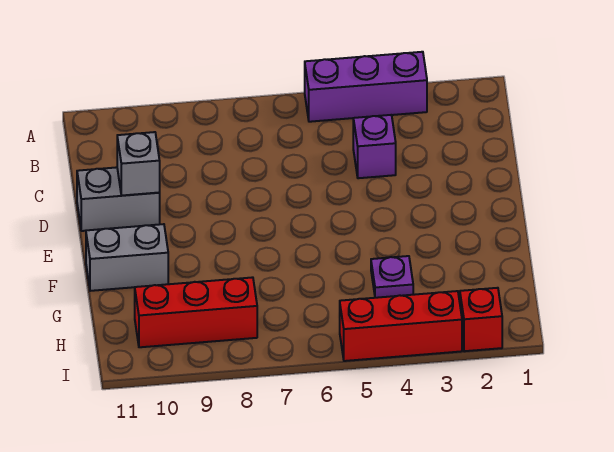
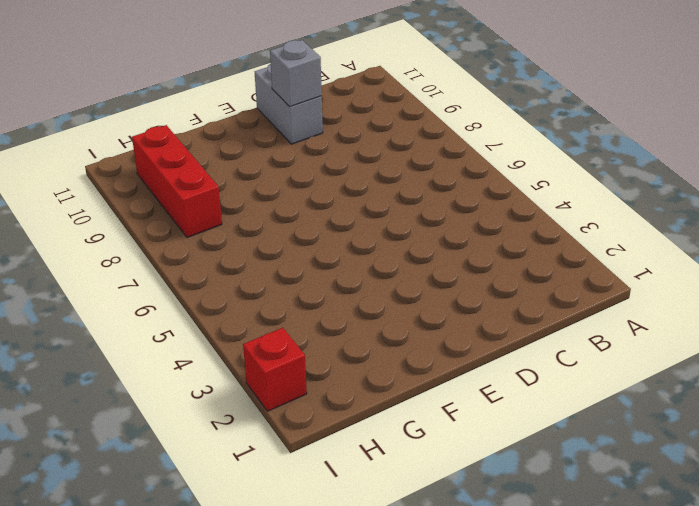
none -> purple 1x3 brick [305,52,427,122]
none -> purple 1x1 brick [353,115,396,178]

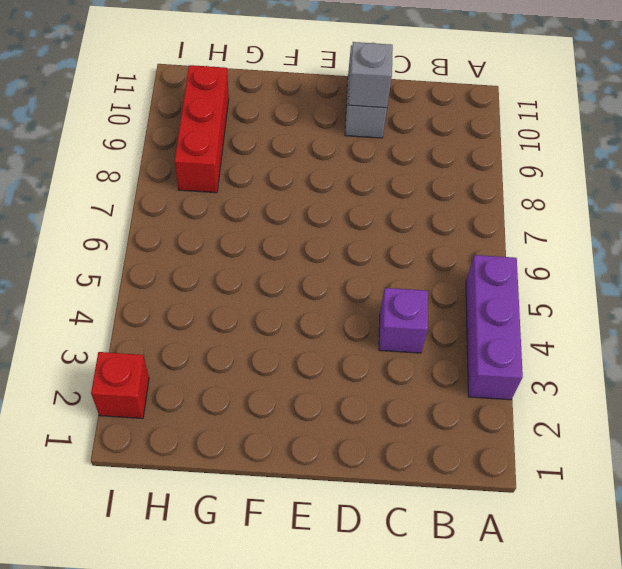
none -> grey 1x2 brick [86,224,168,291]
none -> purple 1x1 plate [371,256,413,298]

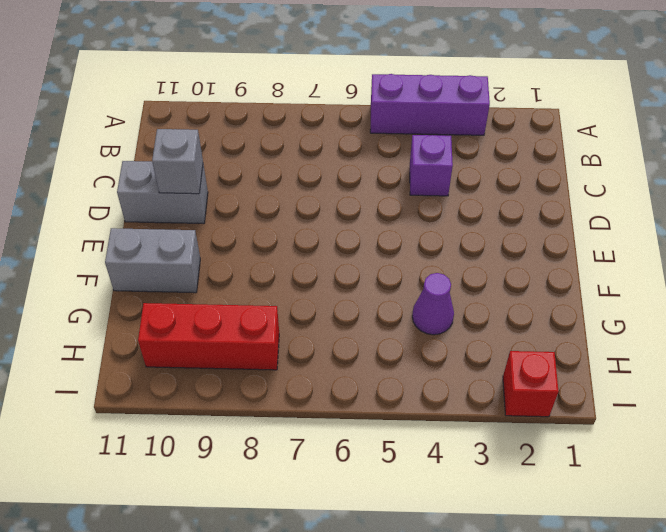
purple 1x1 cone [412,273,454,335] -> purple 1x1 plate [371,256,413,298]
none -> red 1x3 brick [340,291,462,361]

